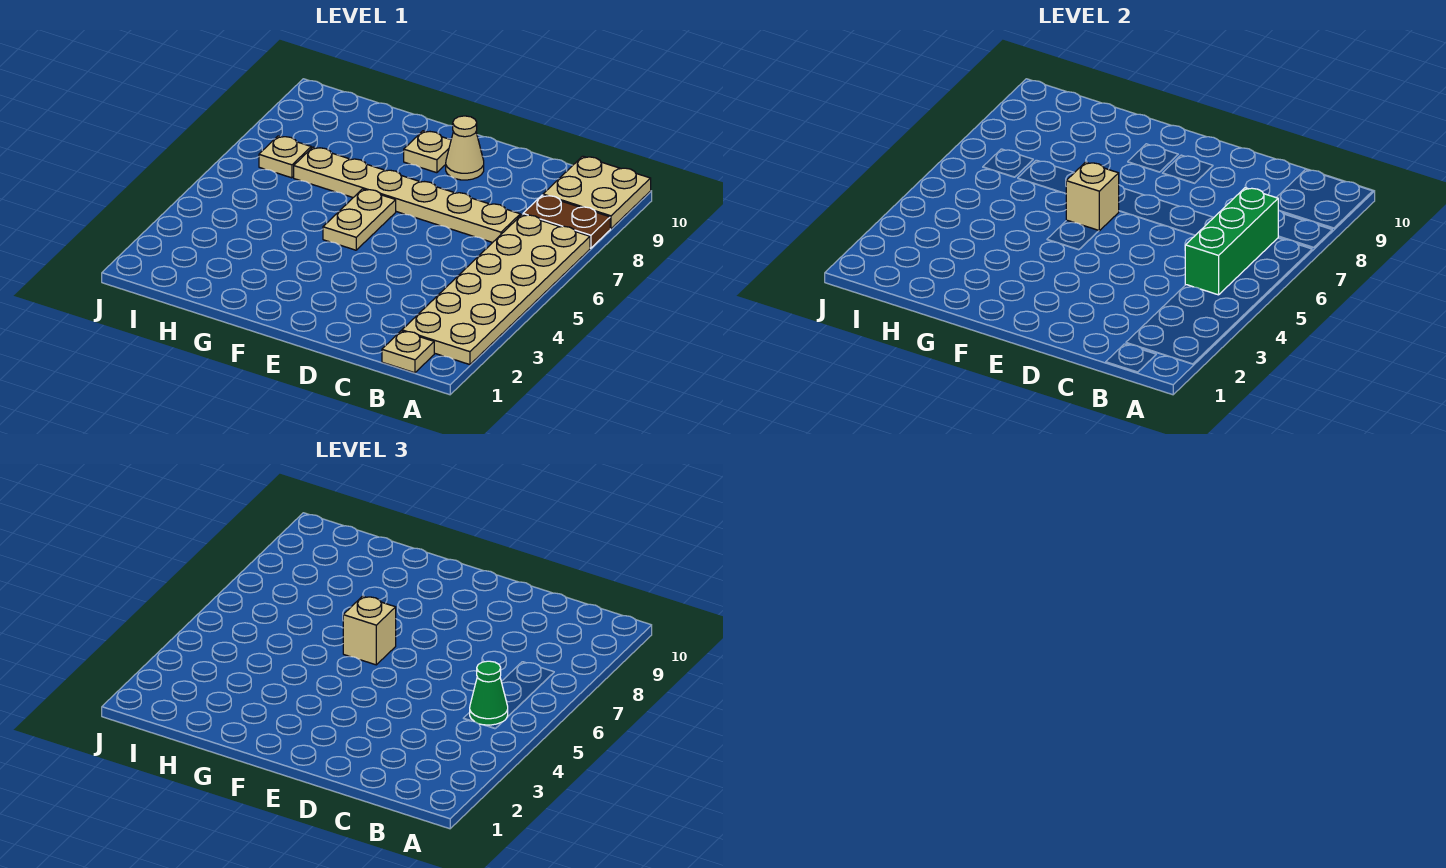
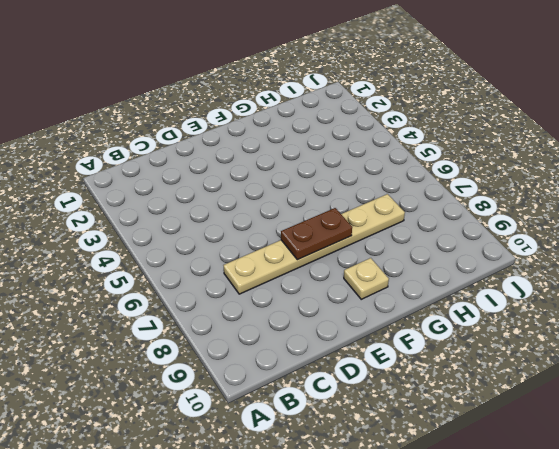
brown 1x2 plate [281,208,352,260] -> brown 1x2 plate moved to [523,195,610,248]
none -> tan 2x6 plate [402,215,590,365]
none -> tan 2x2 plate [543,156,651,229]
none -> tan 1x1 plate [382,331,434,373]

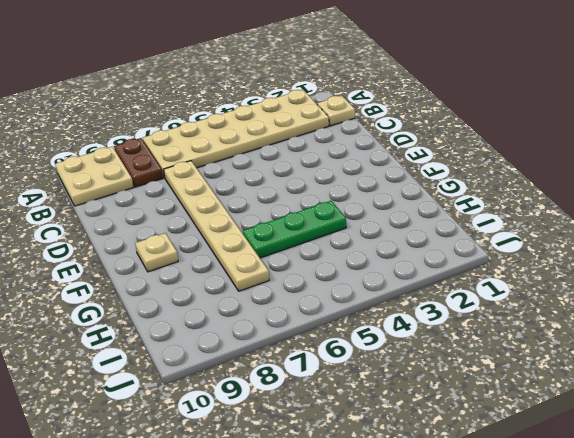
green 1x3 plate [243,201,346,258] -> none
none -> tan 1x1 cone [446,116,484,180]
none -> tan 1x2 plate [323,189,396,250]
none -> tan 1x1 plate [259,136,311,178]

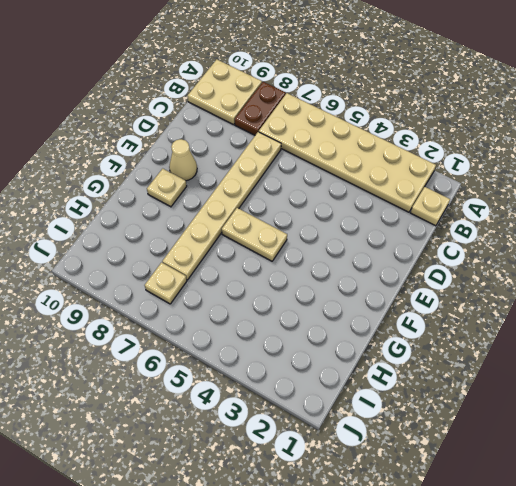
none -> green 1x3 brick [1185,188,1278,295]
none -> tan 1x1 brick [1066,162,1119,231]
none -> green 1x1 cone [470,661,508,725]

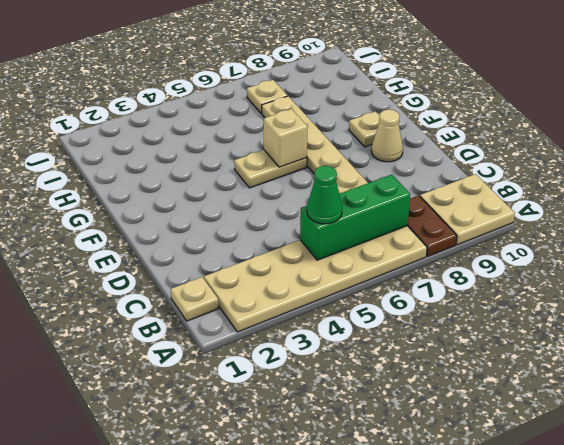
none -> tan 1x1 brick [343,596,396,665]

